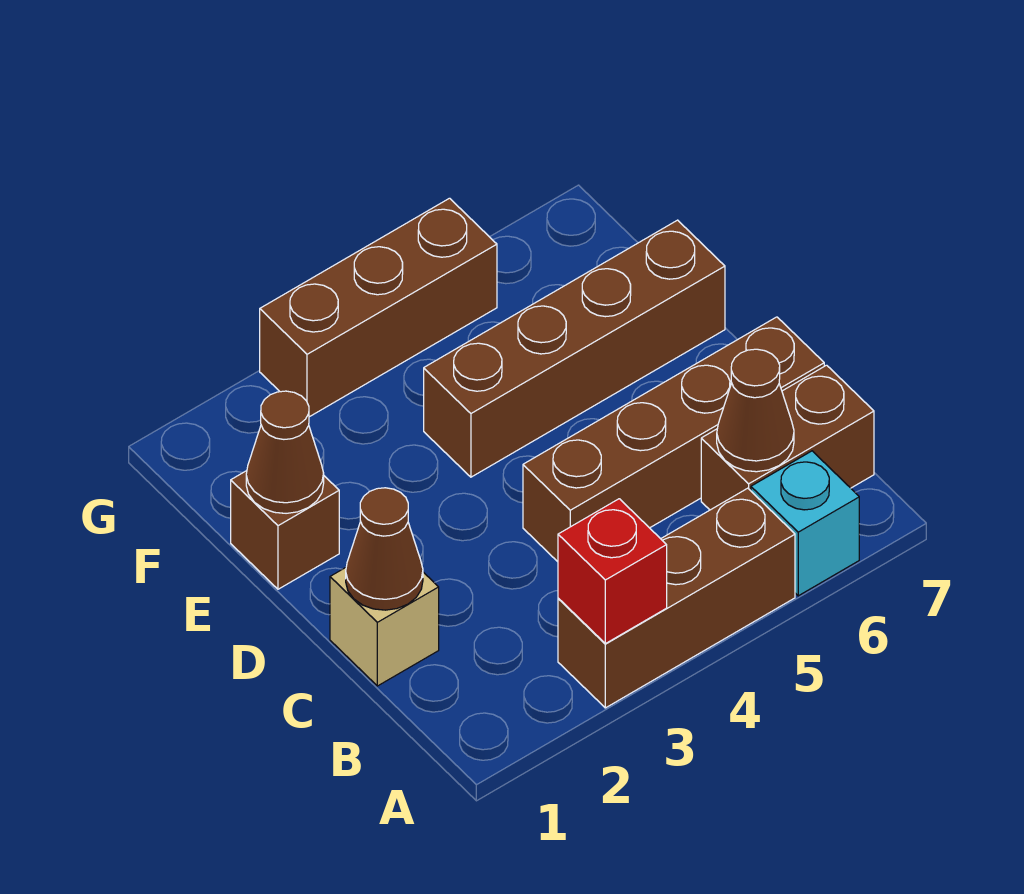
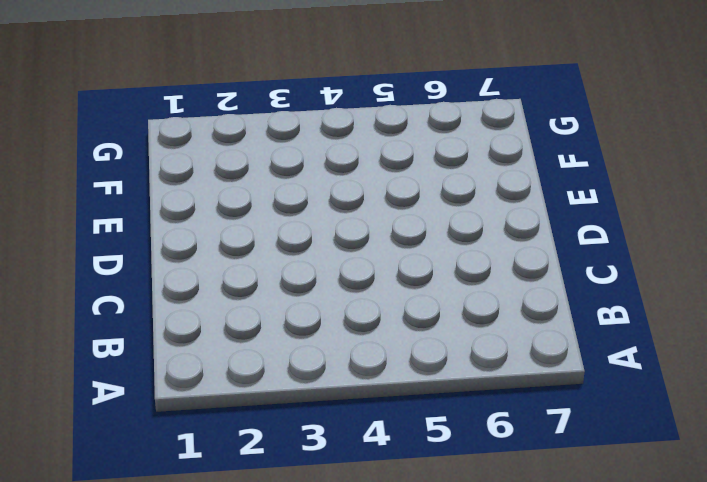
none -> brown 1x3 brick [558,488,795,708]
none -> cyan 1x1 brick [751,451,859,596]
none -> brown 1x2 brick [701,365,874,510]

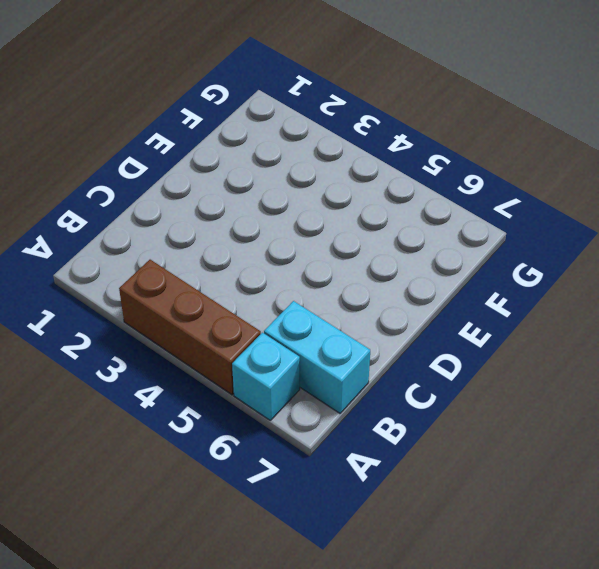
cyan 1x2 brick [264,301,370,413] -> brown 1x2 brick [701,365,874,510]
none -> tan 1x1 brick [330,568,439,686]
none -> brown 1x4 brick [523,317,824,562]
none -> brown 1x1 brick [231,471,339,589]

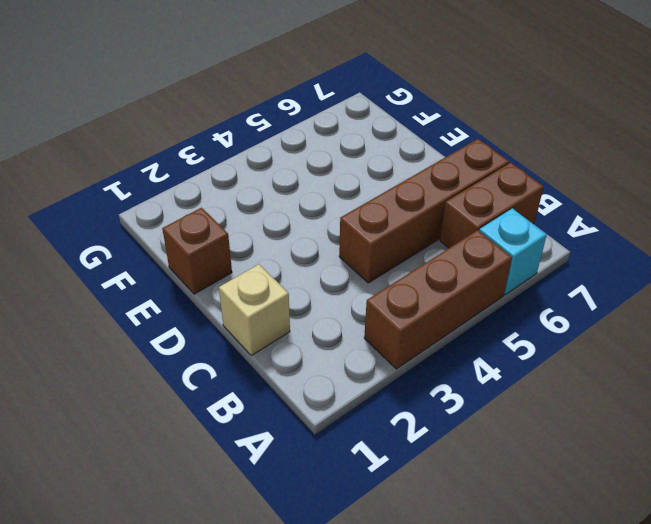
none -> brown 1x4 brick [424,220,725,477]
none -> brown 1x3 brick [260,198,497,417]
none -> red 1x1 brick [558,499,667,644]

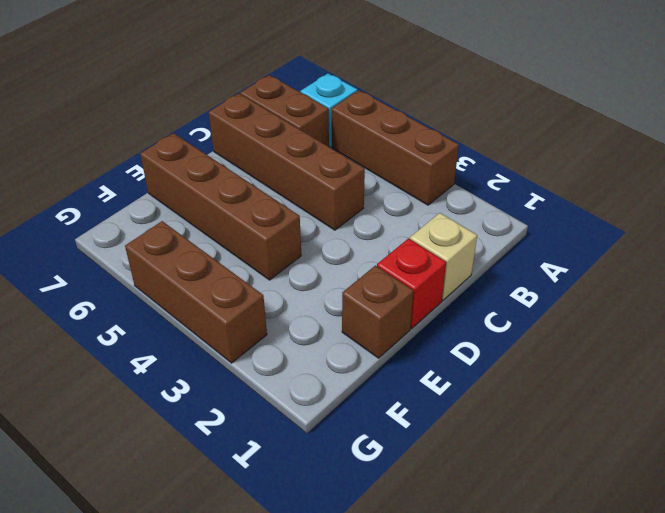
red 1x1 brick [377,239,446,328] -> red 1x1 brick moved to [558,499,667,644]
none -> brown 1x1 cone [717,349,794,472]
none -> brown 1x1 cone [346,488,423,610]
none -> brown 1x1 cone [246,391,324,513]

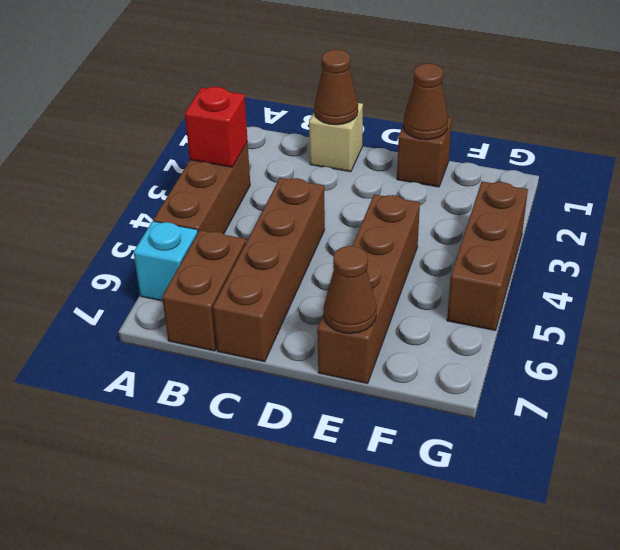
brown 1x1 cone [324,246,377,334] -> brown 1x1 cone moved to [717,349,794,472]

